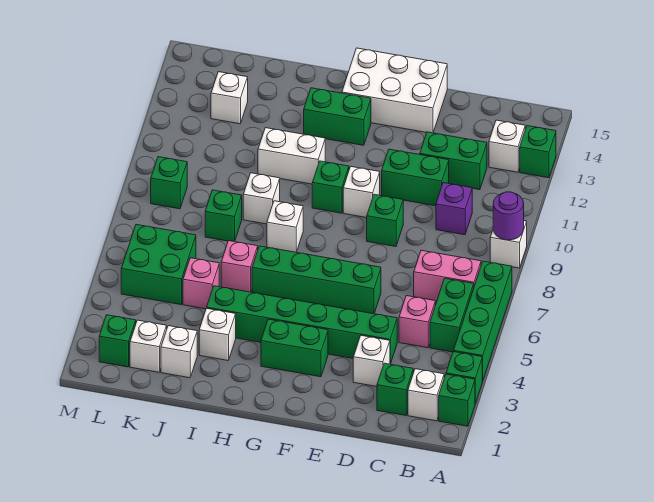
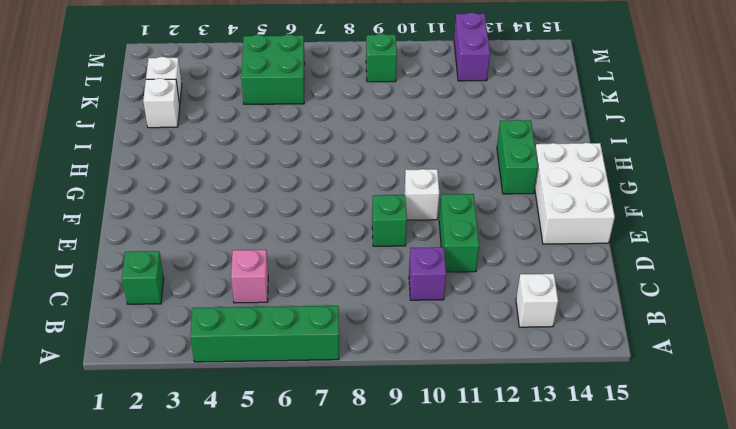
purple 1x2 brick [454,13,490,81] -> none
none -> green 1x1 brick [439,374,475,426]
none -> green 1x1 brick [446,352,482,403]
none -> white 1x1 brick [490,221,527,268]
none -> green 1x1 brick [520,126,556,178]

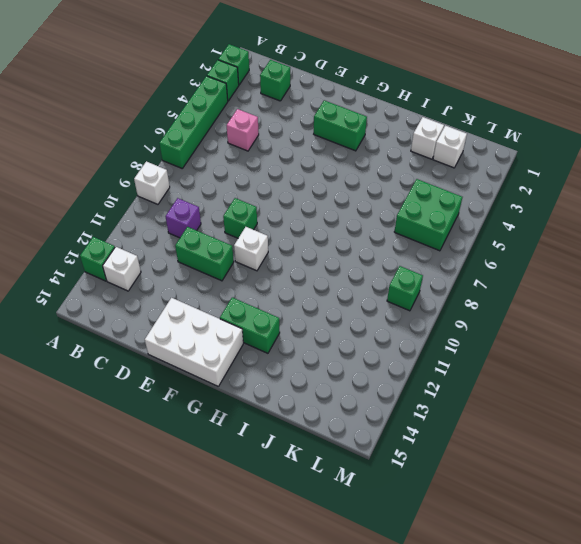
none -> white 1x1 brick [408,369,444,421]
none -> green 1x2 brick [430,278,474,352]
none -> pink 1x2 brick [414,250,481,301]
none -> green 1x2 brick [420,132,487,190]

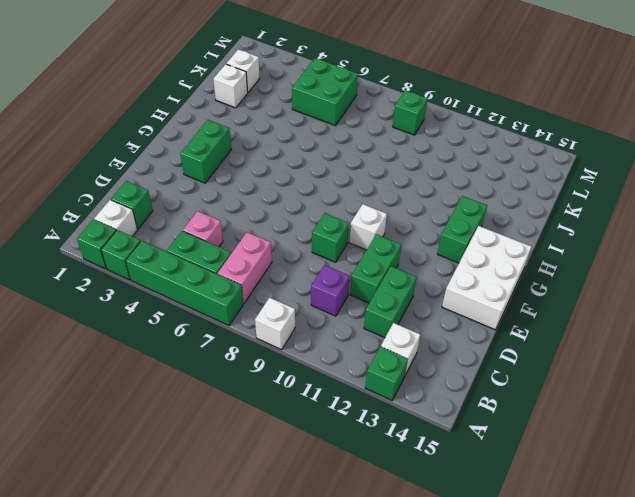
none -> white 1x1 brick [353,335,390,387]
none -> green 1x6 brick [207,286,397,364]
none -> green 1x4 brick [252,246,381,314]
none -> green 1x1 brick [312,161,349,213]

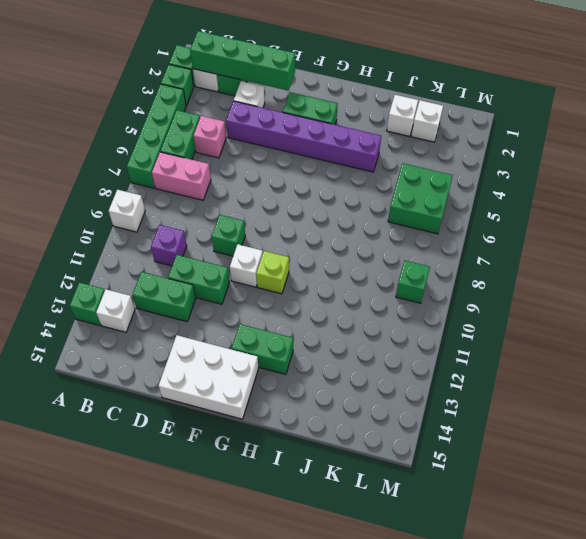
green 1x4 brick [190,31,295,90] -> green 1x4 brick moved to [252,246,381,314]
purple 1x6 brick [226,101,381,172] -> green 1x6 brick [207,286,397,364]
lime 1x1 brick [256,251,289,294] -> green 1x1 brick [312,161,349,213]
none -> white 1x1 brick [267,201,303,252]
none -> white 1x2 brick [258,128,325,184]
none -> white 1x1 brick [199,308,236,360]
none -> pink 1x1 brick [221,241,258,292]

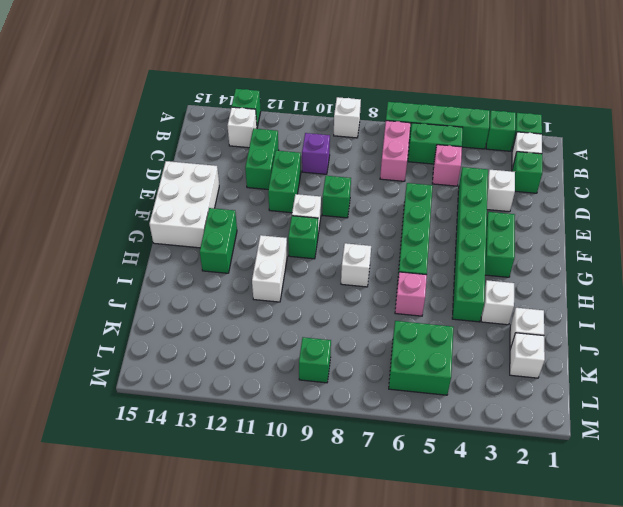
none -> white 1x1 brick [243,173,280,224]
none -> pink 1x1 brick [183,258,219,309]
none -> green 1x1 brick [205,190,242,242]
none -> white 1x1 brick [211,72,248,124]

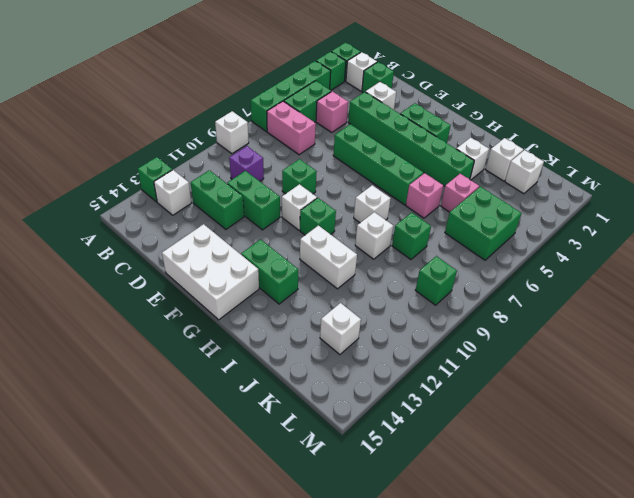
none -> green 1x1 brick [99,315,136,367]
none -> purple 1x1 round brick [493,192,524,240]

